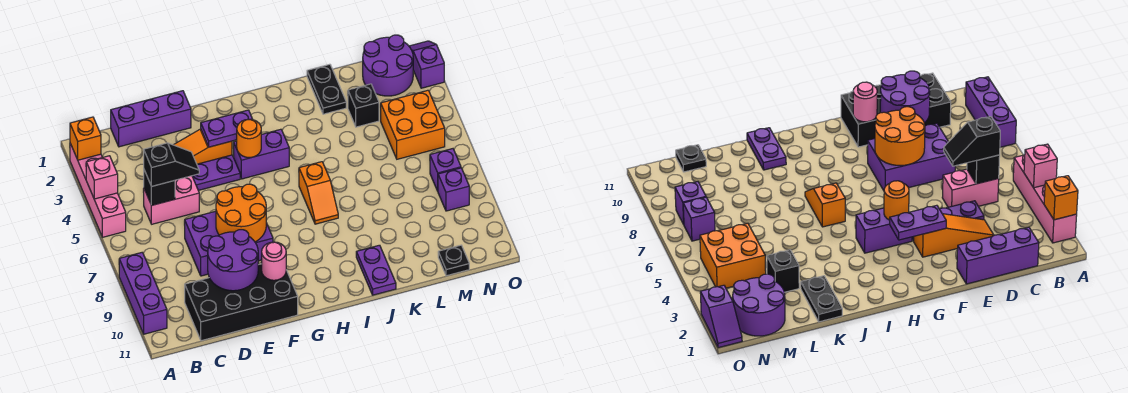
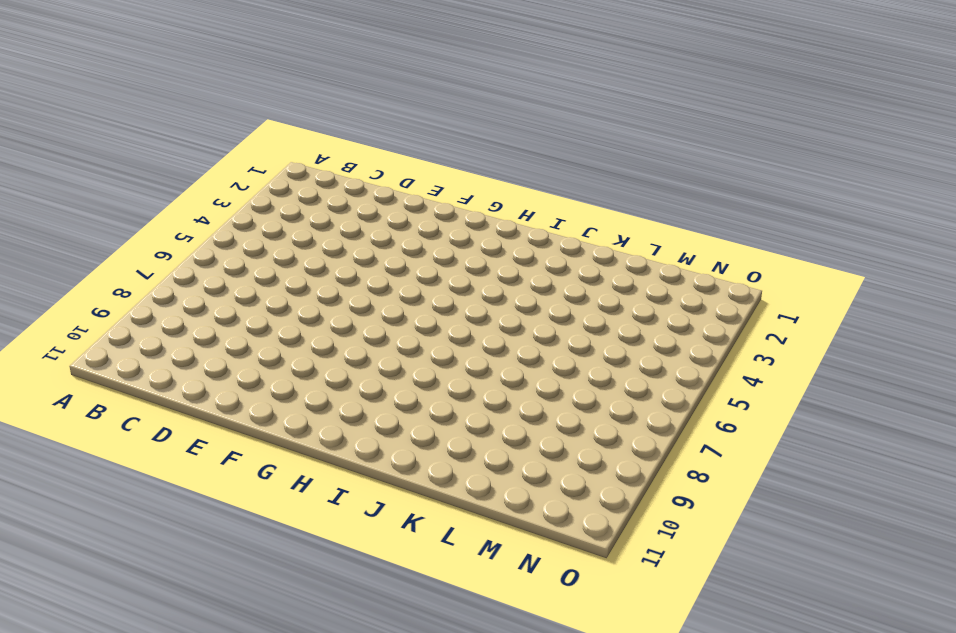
none -> pink 1x4 brick [70,143,126,237]
none -> purple 1x3 brick [119,252,167,334]
none -> purple 1x3 brick [111,91,191,147]

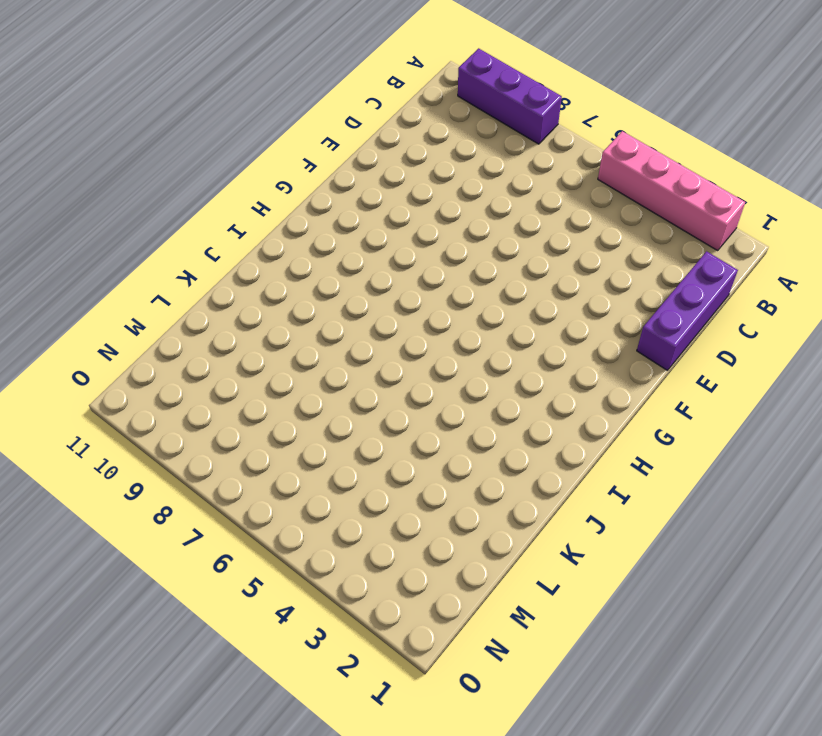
none -> pink 1x2 brick [143,176,199,224]
none -> black 2x4 brick [185,264,298,341]
none -> orange 1x3 slope [174,129,232,164]

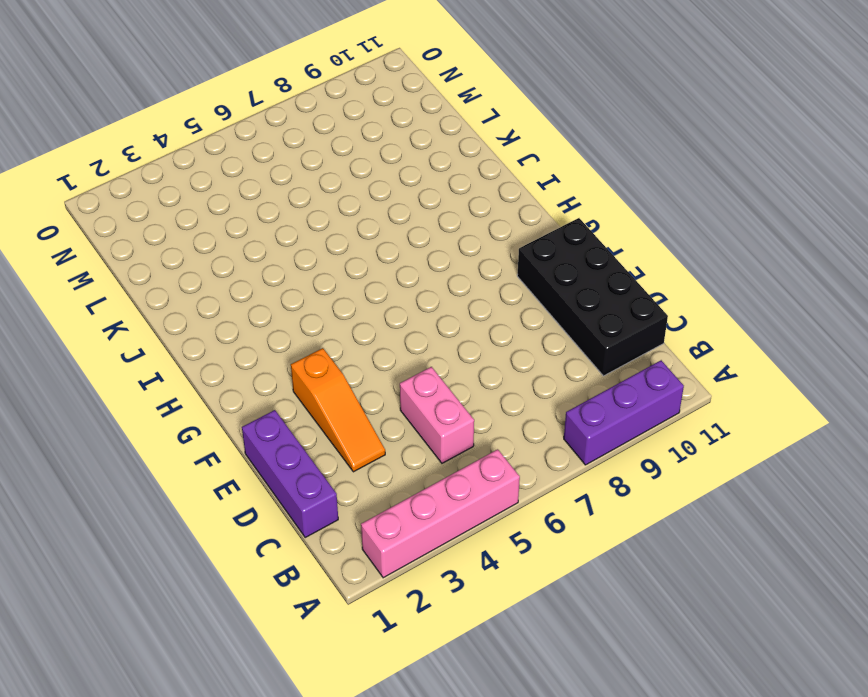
none -> purple 1x3 plate [192,155,240,191]
none -> purple 2x3 brick [185,211,273,276]
none -> purple 1x2 brick [233,129,289,179]

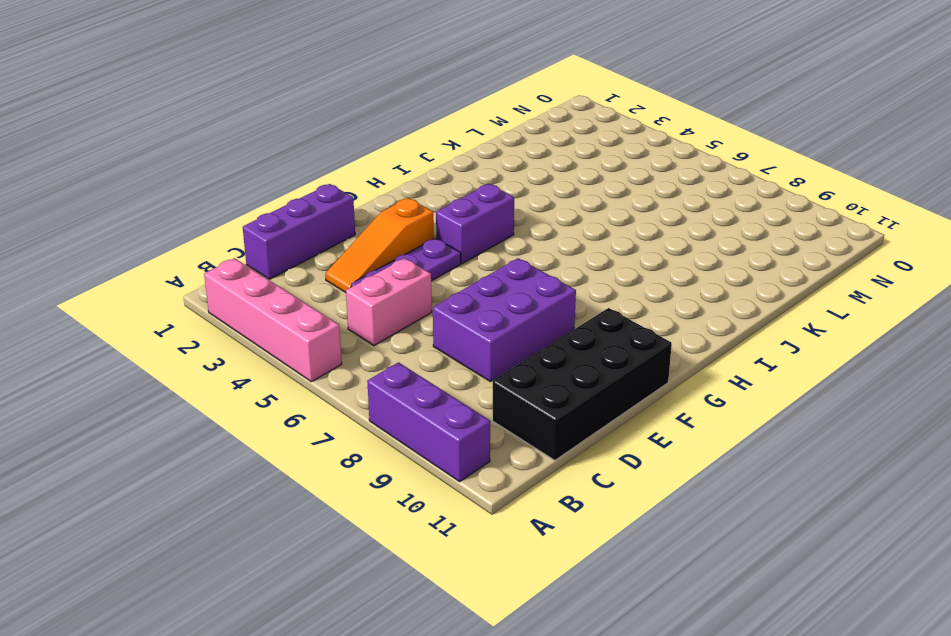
none -> orange 1x2 slope [299,162,338,224]
none -> purple 1x2 plate [356,245,396,295]
none -> black 1x2 plate [307,64,346,114]

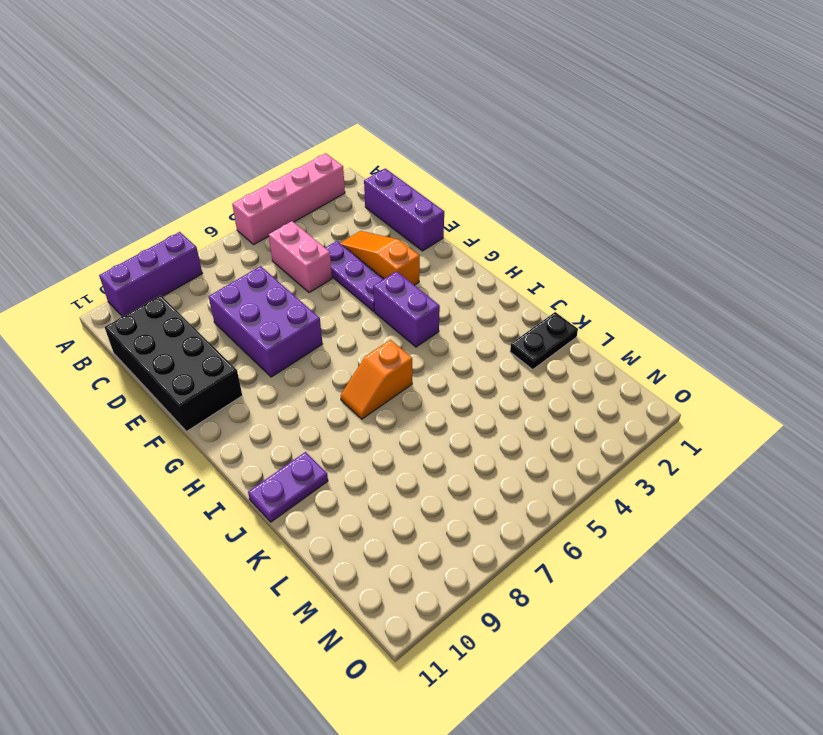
none -> black 1x1 brick [348,84,379,127]
none -> purple 2x2 round brick [363,35,413,96]
none -> orange 2x2 brick [380,90,445,159]

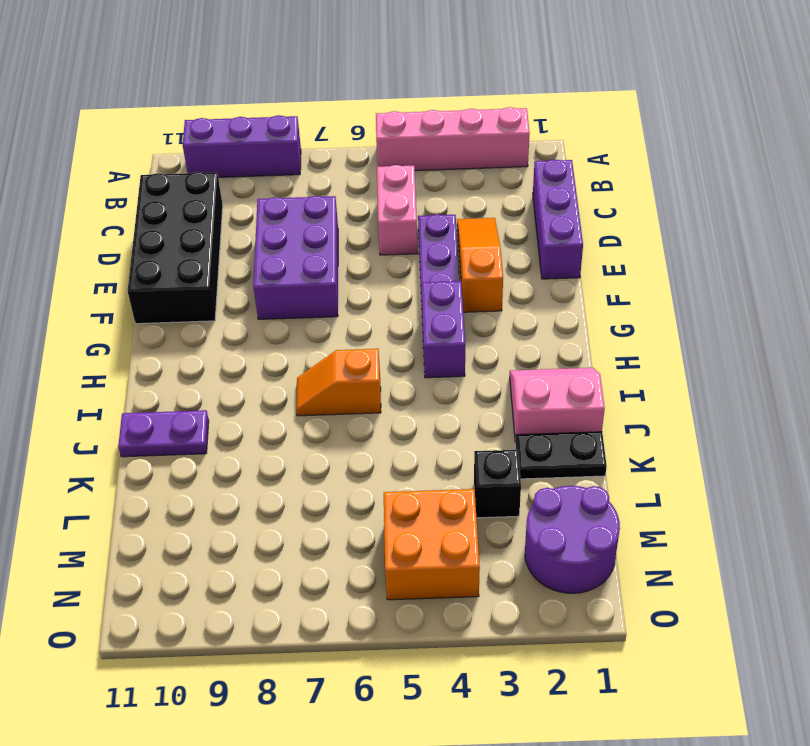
pink 2x2 slope [510,368,605,443] -> none
none -> black 1x1 plate [438,245,469,276]
none -> purple 1x1 brick [430,149,461,191]
none -> purple 1x1 brick [438,168,469,211]

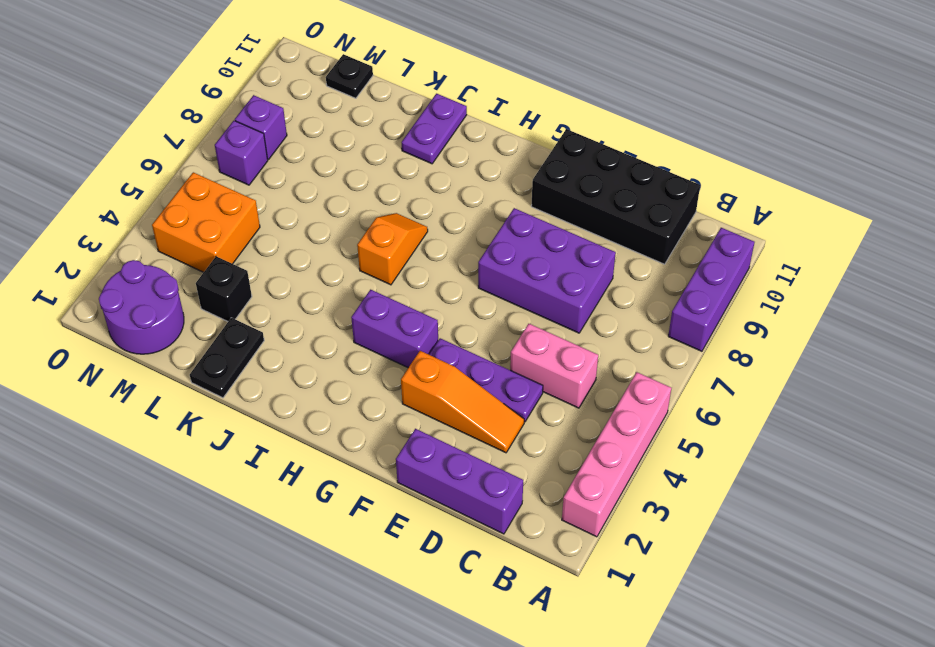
none -> purple 1x2 slope [409,41,444,88]
none -> orange 1x1 brick [70,117,101,160]
none -> pink 1x1 brick [86,156,118,199]

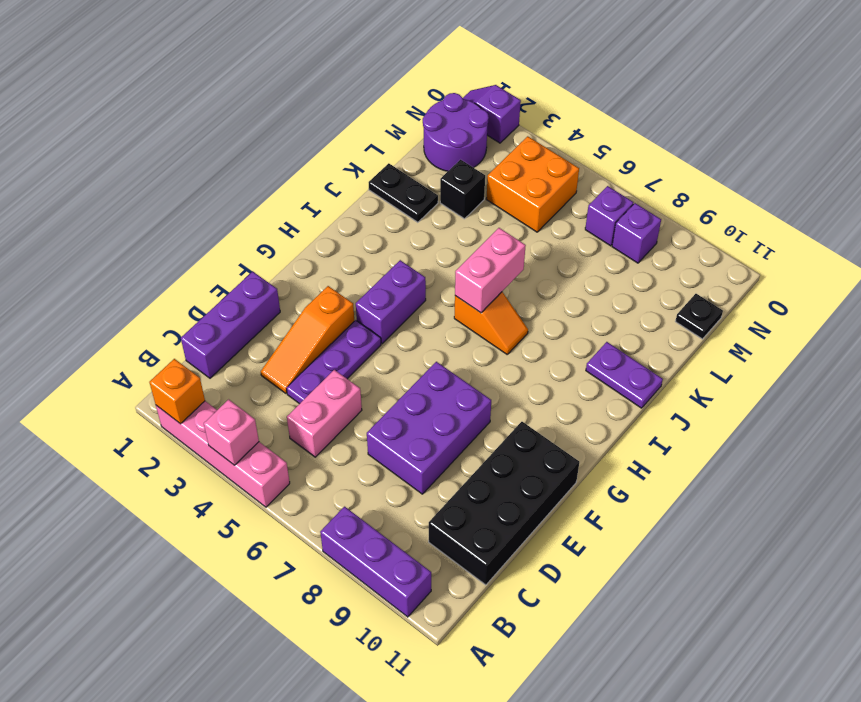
pink 1x2 brick [455,228,526,313] -> none
none -> black 1x1 brick [144,170,175,206]
none -> purple 2x2 round brick [208,230,258,291]
none -> orange 2x2 round brick [216,184,266,242]

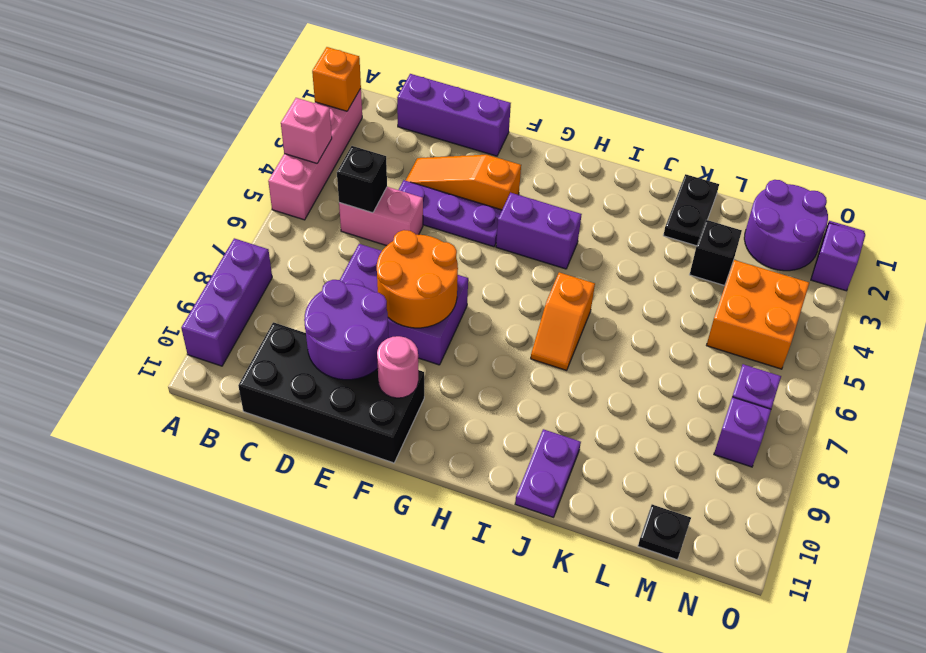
none -> purple 1x2 plate [201,110,253,147]
none -> orange 1x1 round brick [237,119,261,158]
none -> black 1x2 slope [144,143,199,186]

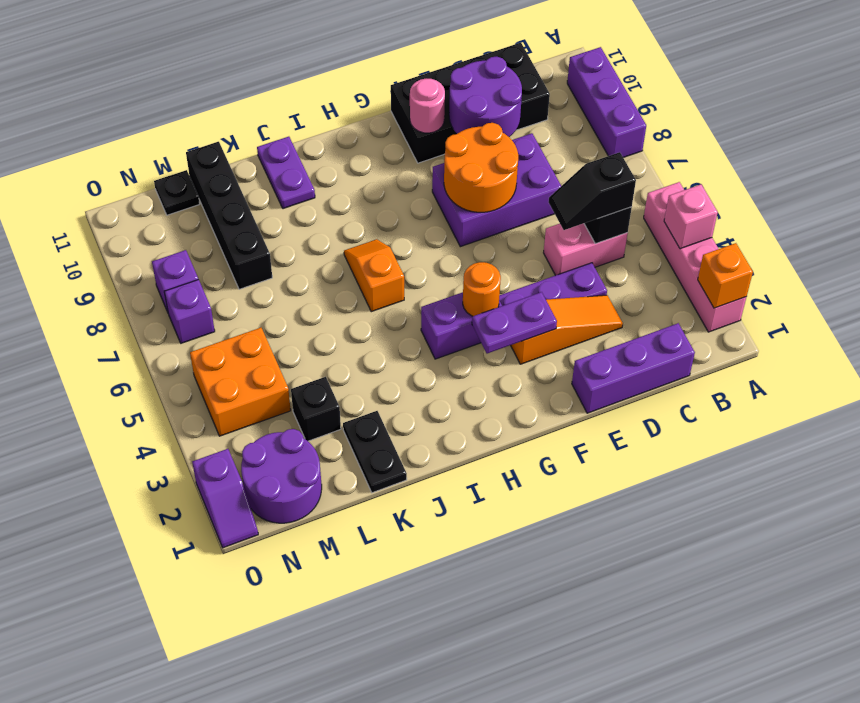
black 1x4 brick [186,142,272,289] -> none

